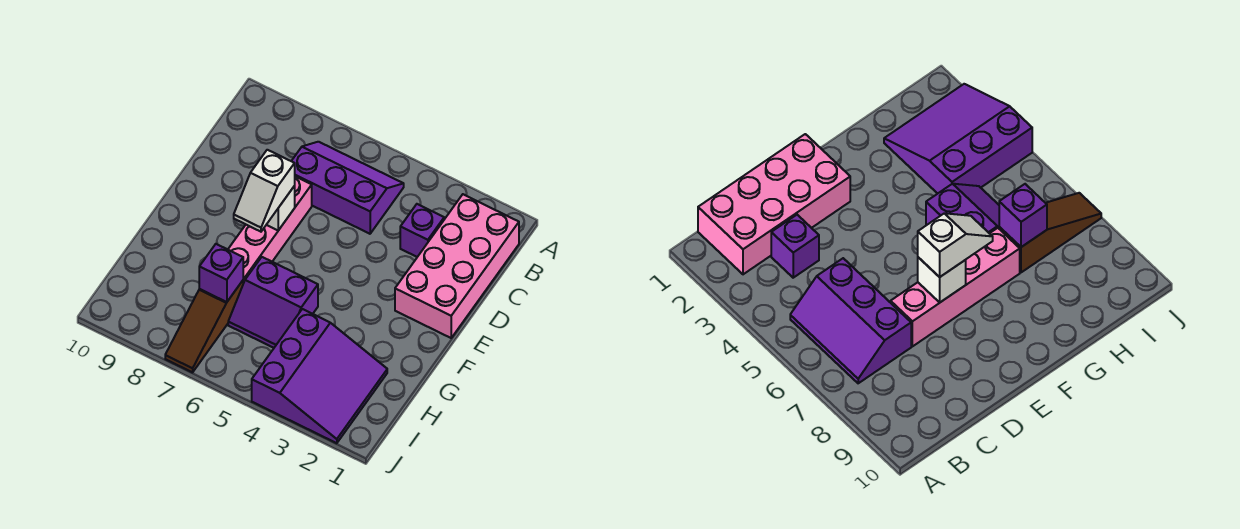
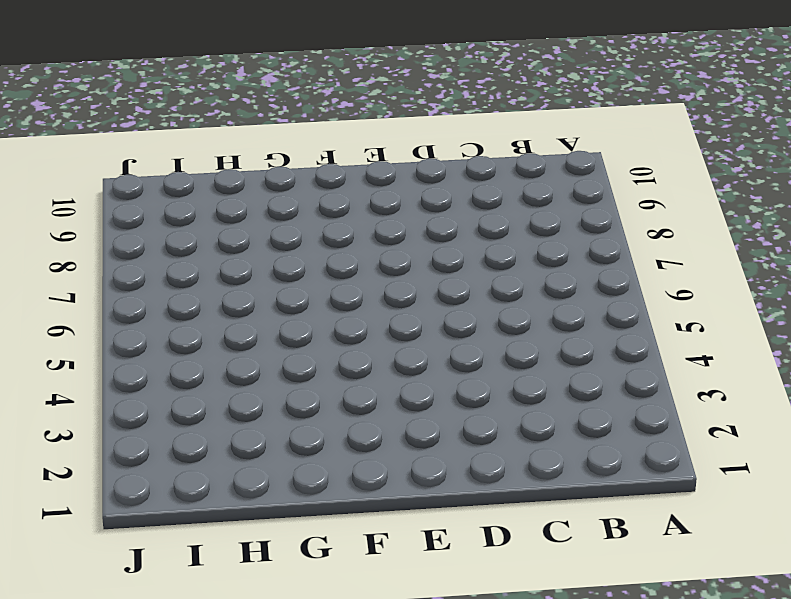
none -> pink 2x4 brick [395,194,519,338]
none -> purple 2x3 slope [292,142,404,234]

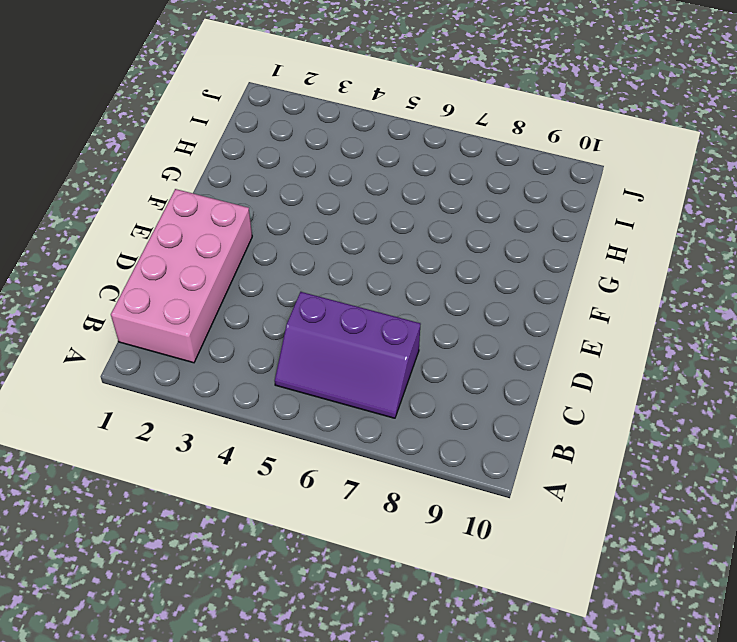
none -> purple 1x1 brick [400,204,444,257]
none -> pink 1x4 brick [228,176,312,283]

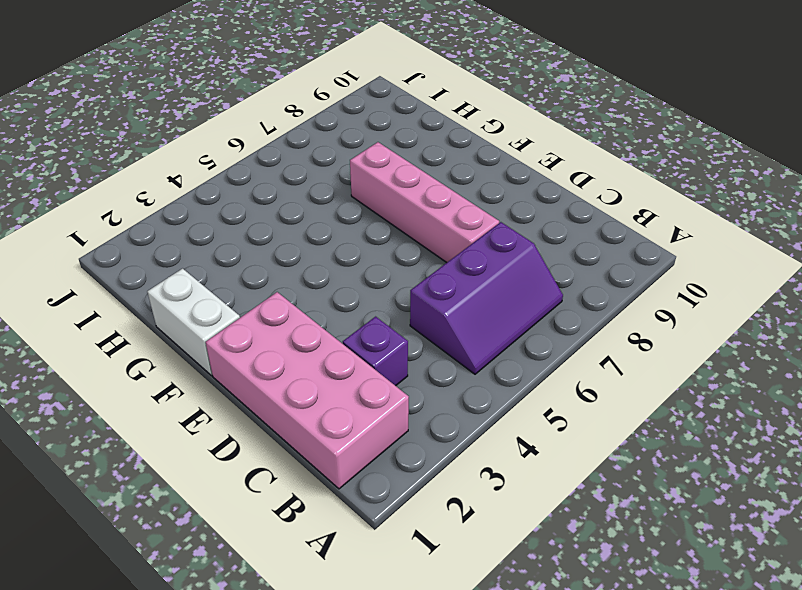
white 1x2 brick [147,269,240,376] -> none
none -> purple 2x2 slope [228,257,318,348]
none -> purple 3x3 slope [252,309,387,443]

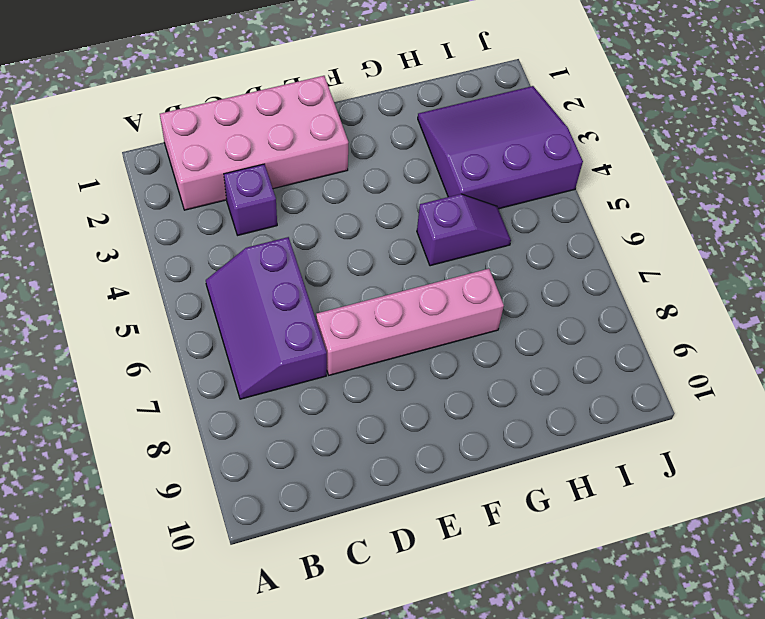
purple 1x2 slope [417,194,511,266] -> purple 2x2 slope [228,257,318,348]
none -> brown 1x3 slope [165,281,243,372]
none -> white 1x1 brick [266,186,295,230]

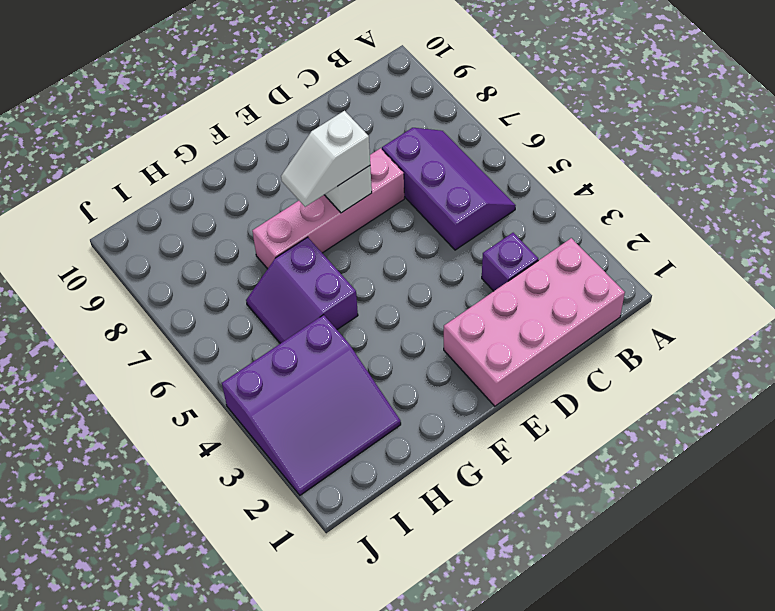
none -> brown 1x3 slope [165,281,243,372]
none -> purple 1x1 brick [199,244,243,302]

